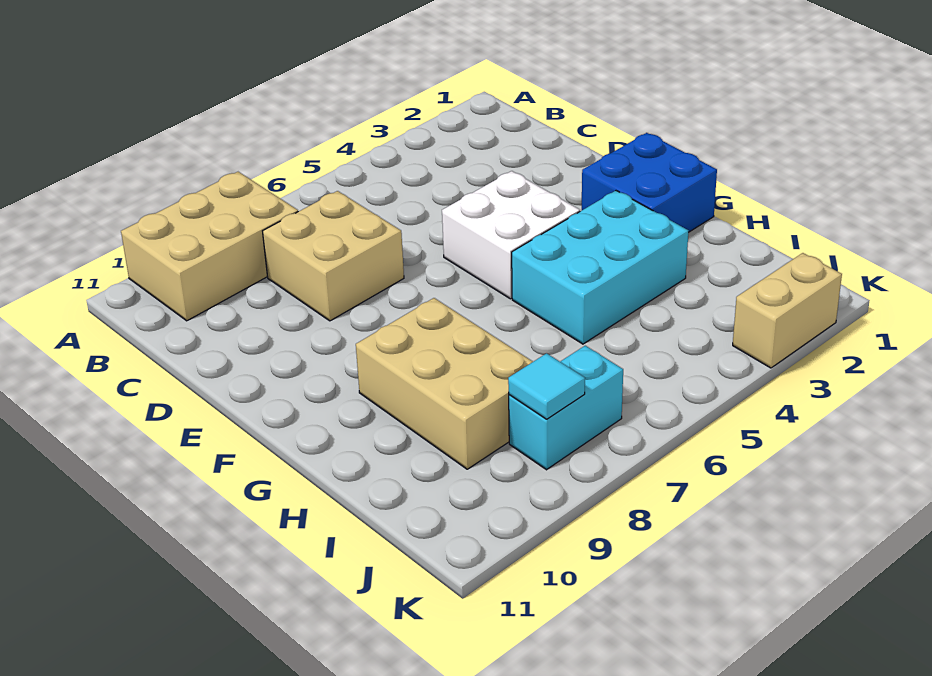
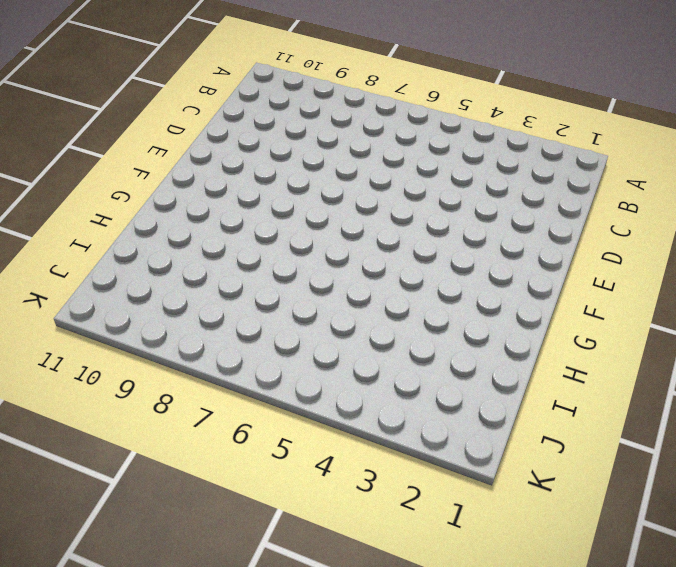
none -> tan 2x3 brick [121,172,298,321]
none -> tan 2x2 brick [263,191,404,321]

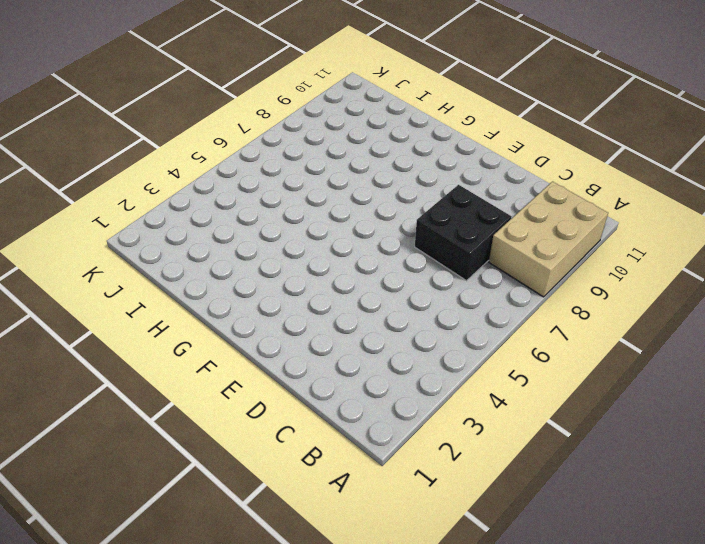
black 2x2 brick [415,185,512,281] -> tan 2x2 brick [263,191,404,321]
none -> white 2x2 brick [442,171,580,299]
none -> blue 2x2 brick [582,133,717,232]

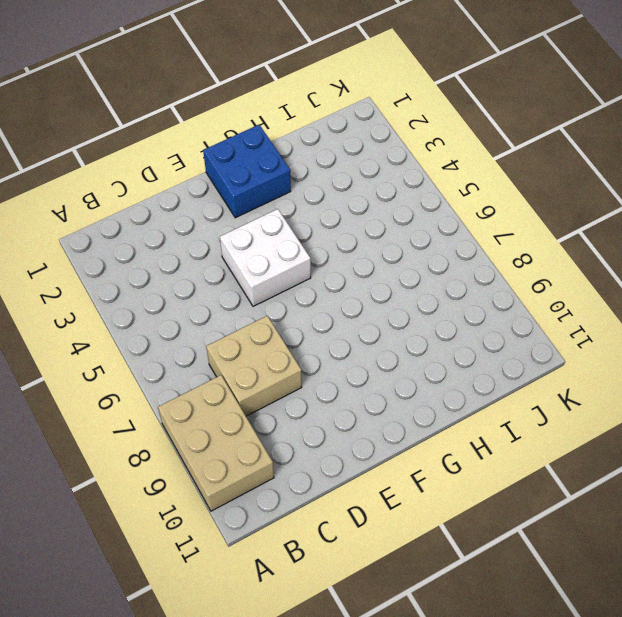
none -> cyan 2x3 brick [512,191,688,344]
none -> tan 2x3 brick [356,298,533,469]

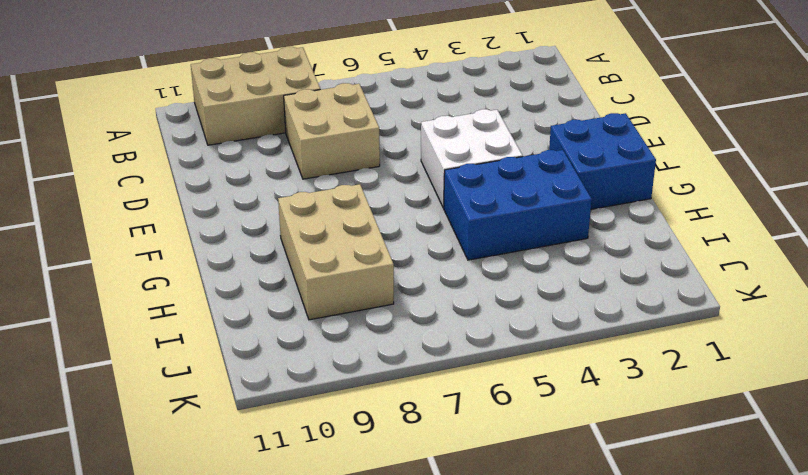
blue 2x3 brick [444,150,592,260] -> cyan 2x3 brick [512,191,688,344]
none -> cyan 1x2 brick [509,346,623,470]
none -> tan 1x2 brick [733,253,842,368]

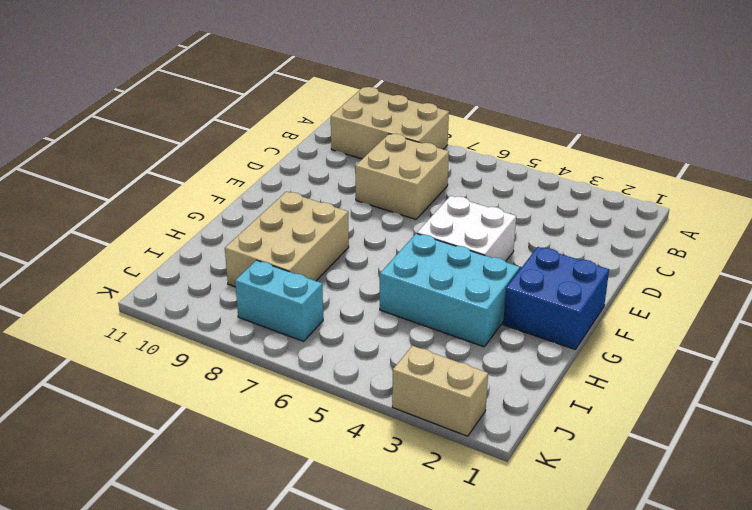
none -> cyan 1x1 tile [508,353,585,419]

